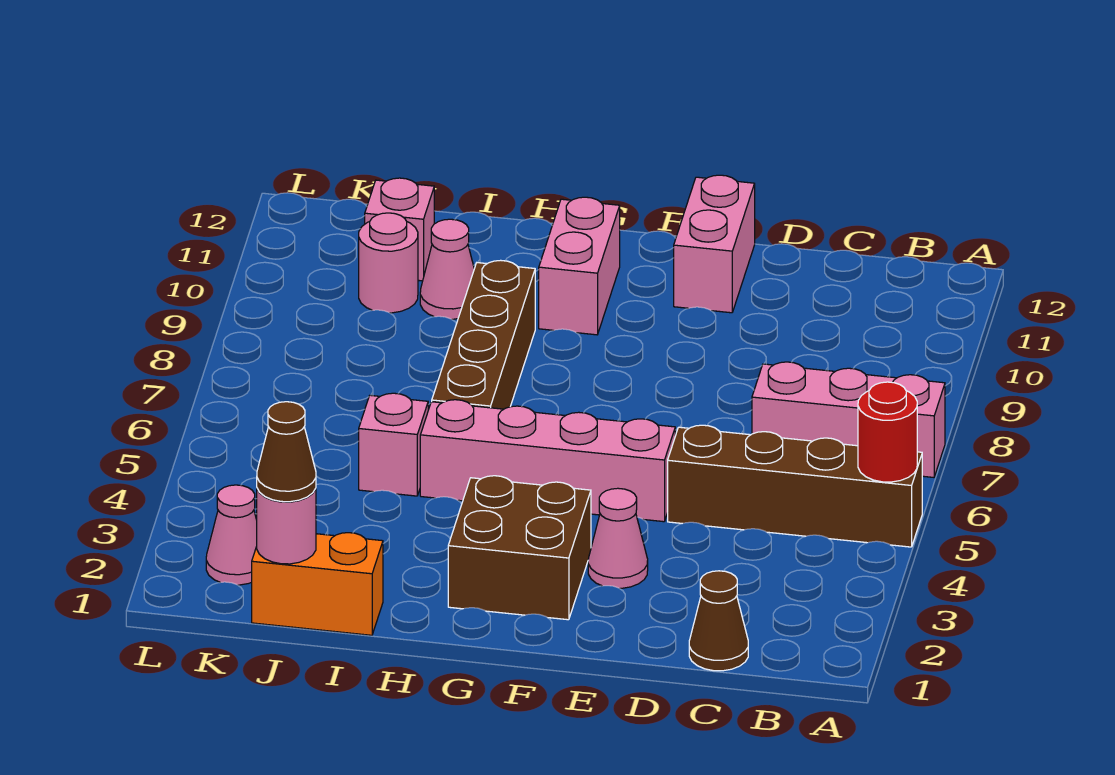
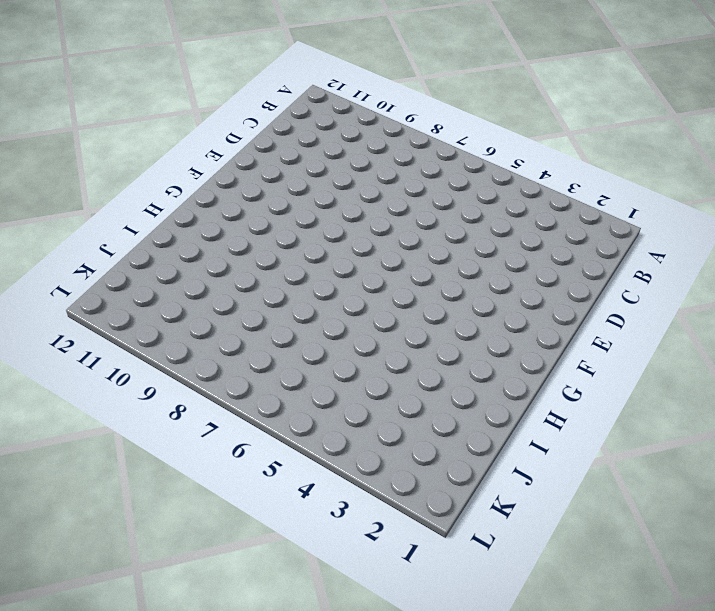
none -> brown 1x4 brick [668,425,922,547]
none -> pink 1x3 brick [752,362,945,477]
none -> brown 1x1 cone [689,571,748,671]

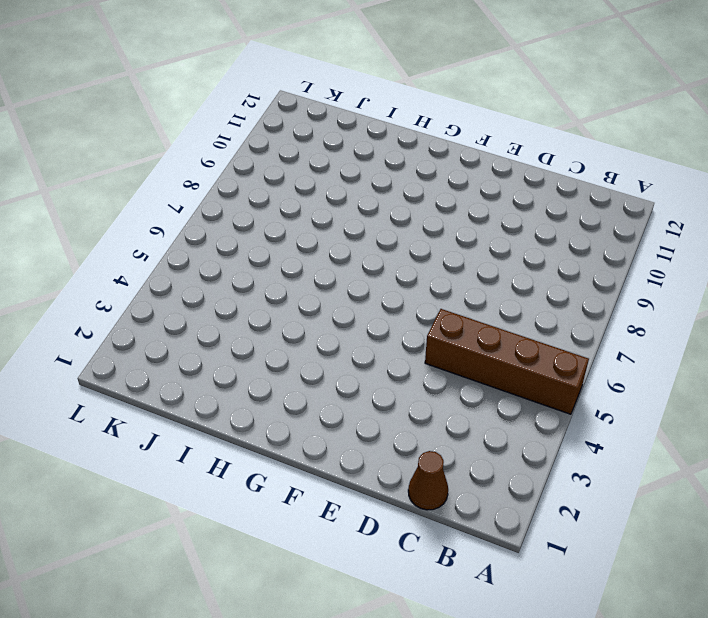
none -> pink 1x3 brick [752,362,945,477]
none -> pink 1x1 cone [588,488,648,588]
none -> pink 1x4 brick [420,400,675,522]

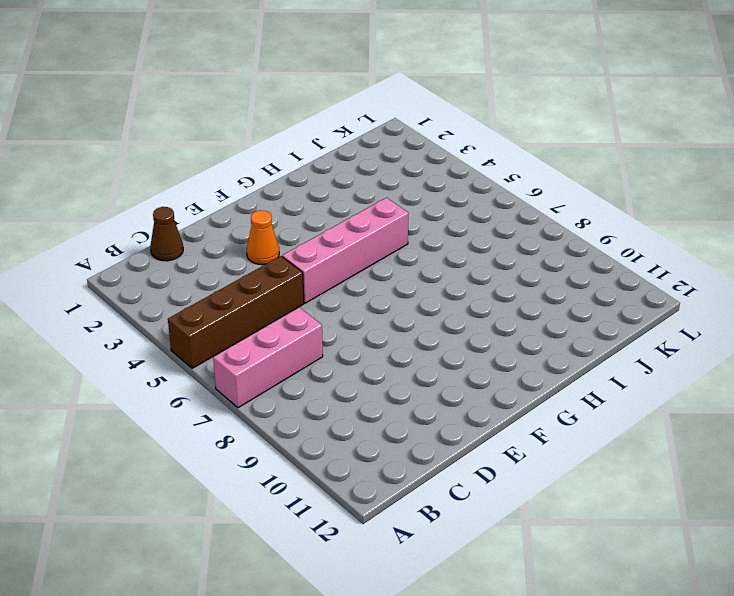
orange 1x1 cone [247,210,279,265] -> pink 1x1 cone [588,488,648,588]
none -> pink 1x2 brick [674,175,755,313]
none -> brown 2x2 brick [448,476,591,620]
none -> pink 1x2 brick [539,197,620,335]

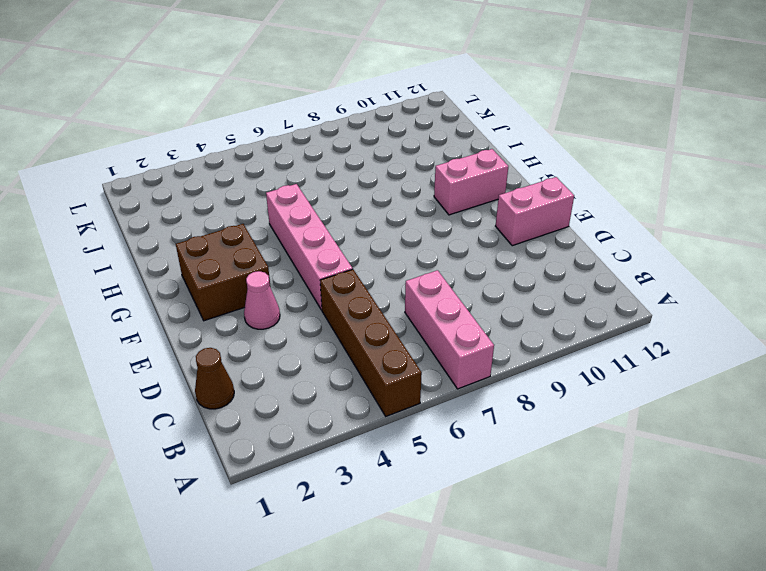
none -> brown 1x4 brick [432,260,535,409]
none -> orange 1x2 brick [252,533,383,635]
none -> pink 1x1 brick [359,393,428,496]

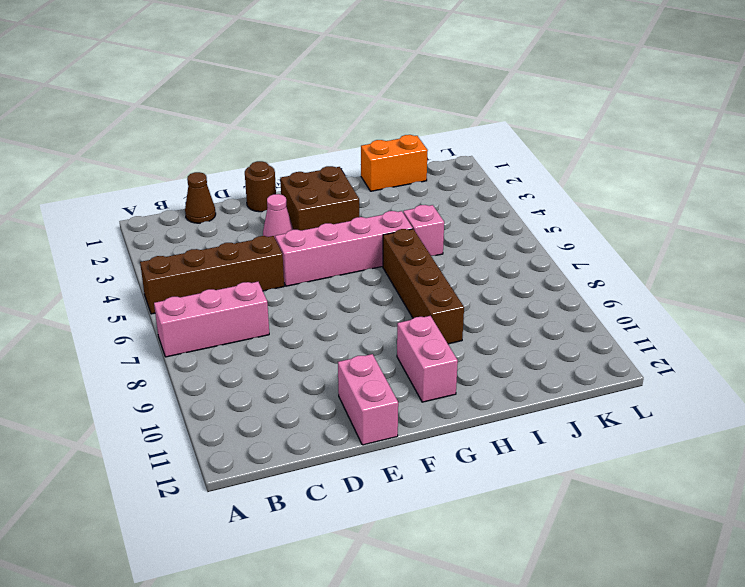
brown 1x1 round brick [245,161,276,212] -> none
none -> pink 1x1 cone [420,219,474,319]
none -> pink 1x1 round brick [359,213,418,313]
none -> pink 1x1 brick [365,178,434,281]

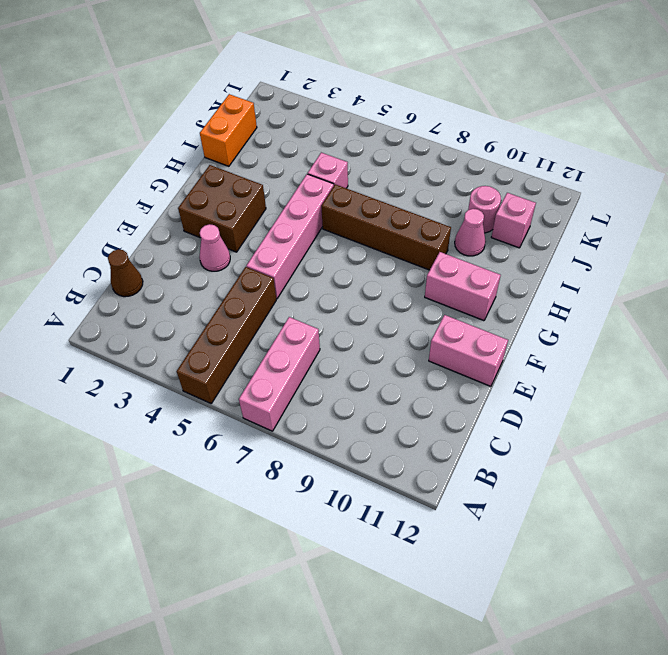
none -> pink 1x1 cone [206,485,257,585]
none -> red 1x1 round brick [858,382,917,482]
none -> pink 1x1 round brick [257,488,316,564]

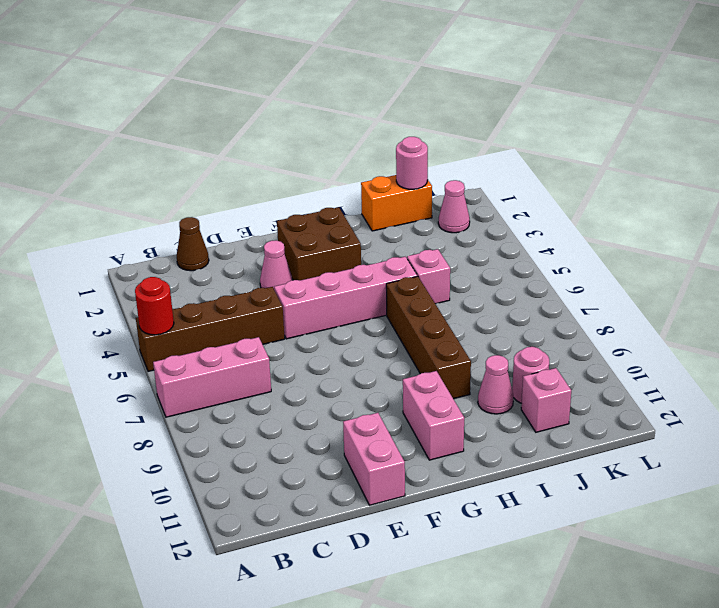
none -> brown 1x1 cone [257,402,316,502]

